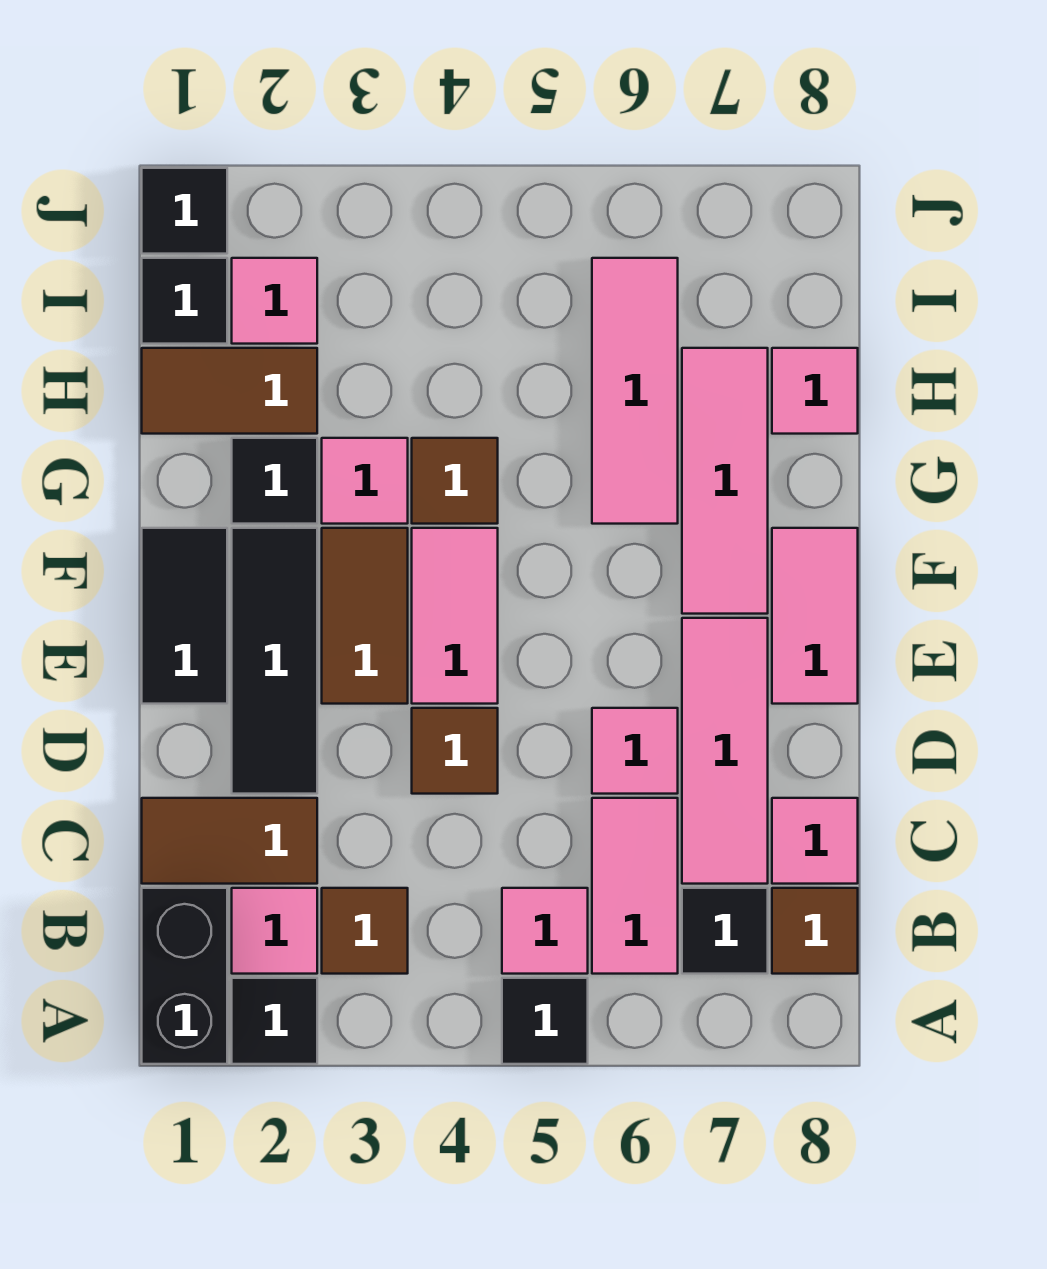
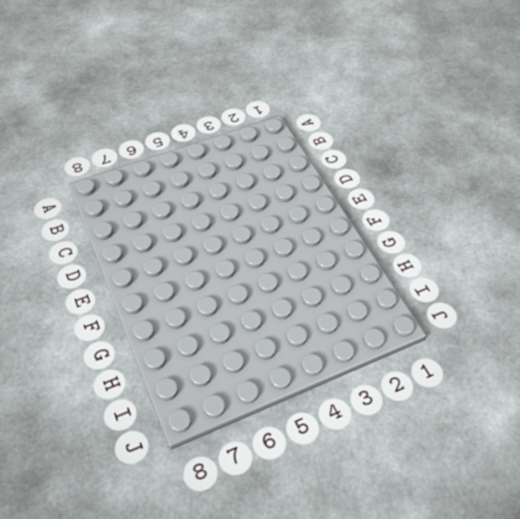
none -> black 1x2 brick [142,888,227,1064]
none -> black 1x1 tile [232,978,317,1064]
none -> black 1x1 tile [502,978,588,1064]

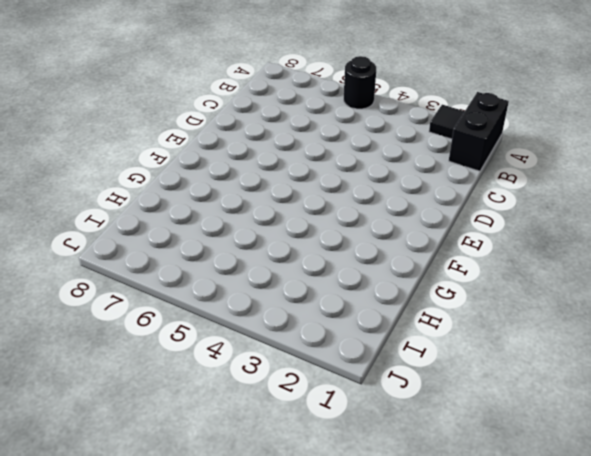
black 1x1 round brick [344,56,376,109] -> black 1x1 tile [502,978,588,1064]
none -> pink 1x1 tile [232,888,317,974]
none -> brown 1x1 tile [322,888,408,974]
none -> pink 1x1 tile [502,888,588,974]

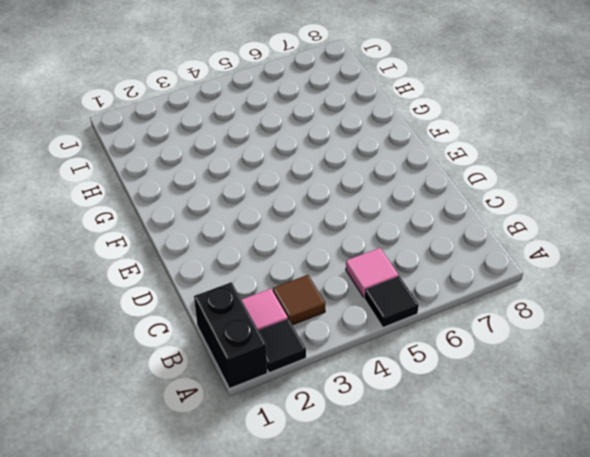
none -> pink 1x2 tile [592,798,678,974]
none -> black 1x1 tile [682,888,768,974]
none -> brown 1x1 tile [772,888,858,974]

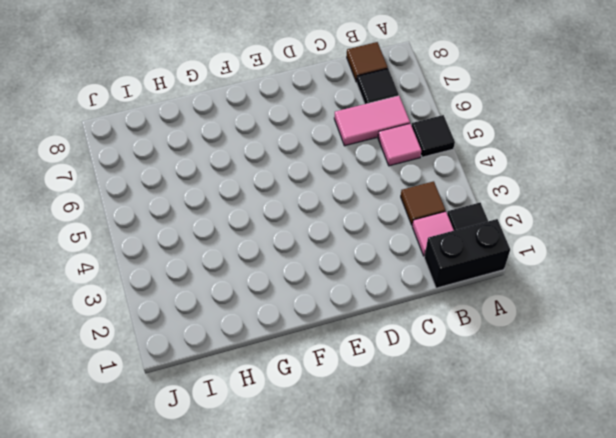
none -> brown 1x2 tile [142,798,317,884]
none -> pink 1x3 tile [682,618,768,884]
none -> pink 1x1 tile [772,798,858,884]

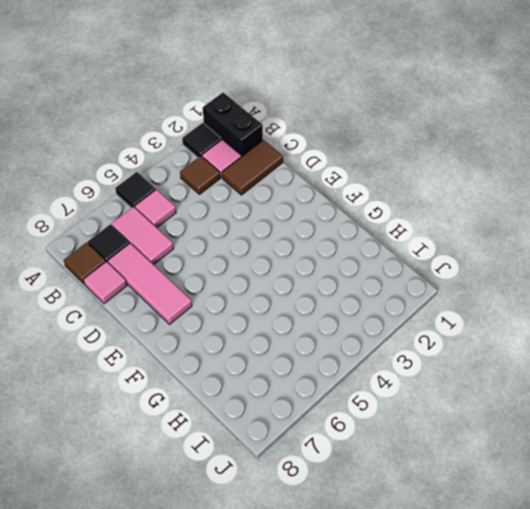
none -> black 1x3 tile [232,528,317,794]
none -> brown 1x1 tile [412,708,498,794]
none -> pink 1x1 tile [592,708,678,794]

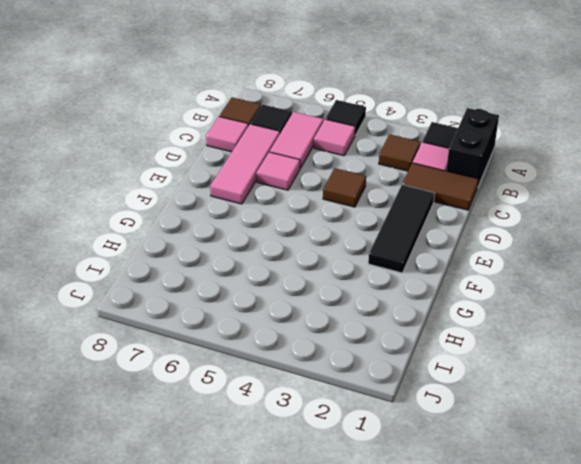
none -> black 1x2 tile [142,528,227,704]
none -> brown 1x2 tile [322,528,408,704]
none -> pink 1x2 tile [412,528,498,704]

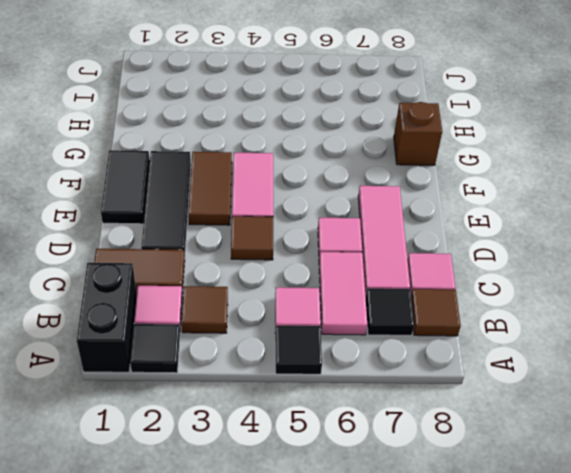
brown 1x1 brick [394,102,442,165] -> none
none -> pink 1x2 tile [772,528,858,704]
none -> pink 1x3 tile [682,348,768,614]
none -> black 1x1 tile [232,438,317,524]

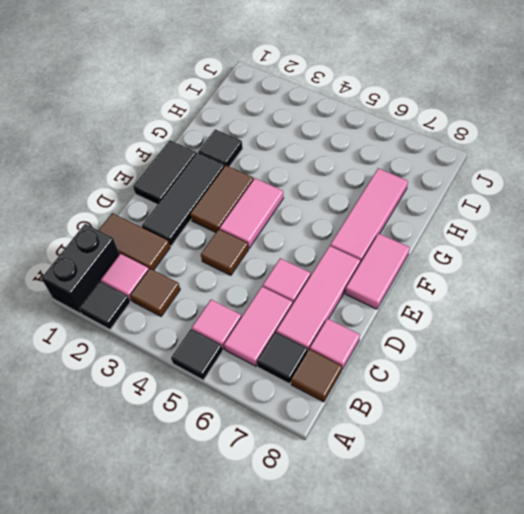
none -> pink 1x1 tile [322,438,408,524]
none -> brown 1x1 tile [412,438,498,524]
none -> pink 1x3 tile [592,258,678,524]

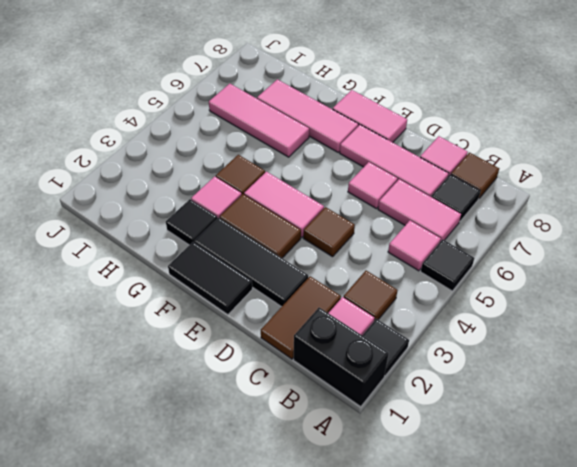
none -> brown 1x2 tile [142,348,317,434]
none -> pink 1x1 tile [772,348,858,434]
none -> black 1x1 tile [142,258,227,344]

